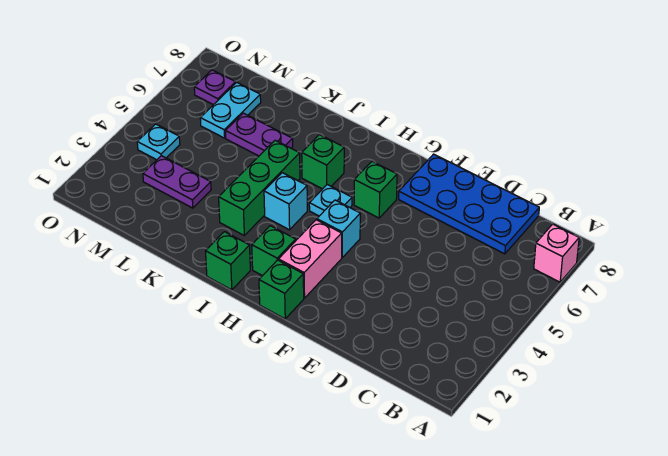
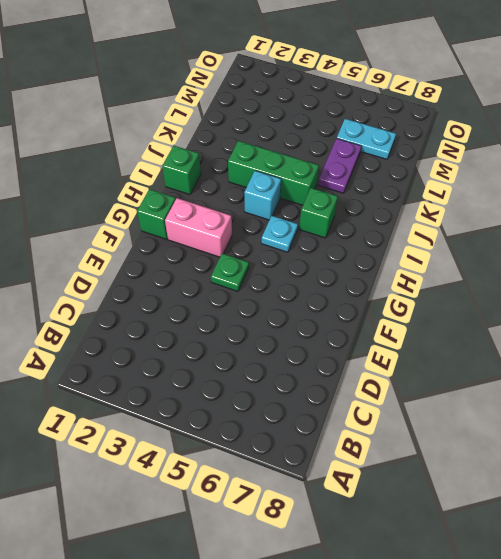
green 1x1 plate [211,253,249,291] -> none
none -> pink 1x1 brick [534,224,579,282]
none -> blue 2x4 plate [399,154,539,254]
none -> cyan 1x1 brick [317,200,360,257]

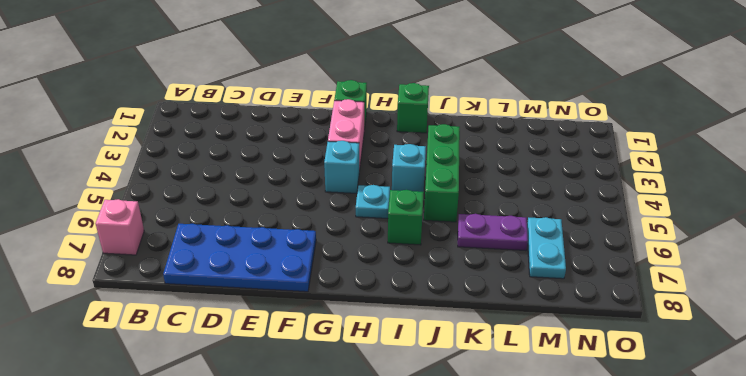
none -> green 1x1 brick [354,161,397,218]
none -> green 1x1 brick [252,226,296,276]
none -> purple 1x2 plate [143,156,211,208]

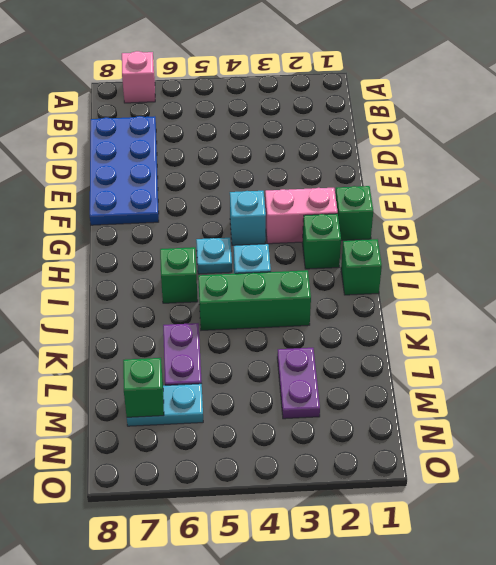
green 1x1 brick [123,358,164,417] -> green 1x1 brick moved to [354,161,397,218]
none -> cyan 1x1 plate [137,124,180,160]
none -> purple 1x1 plate [194,70,236,105]

